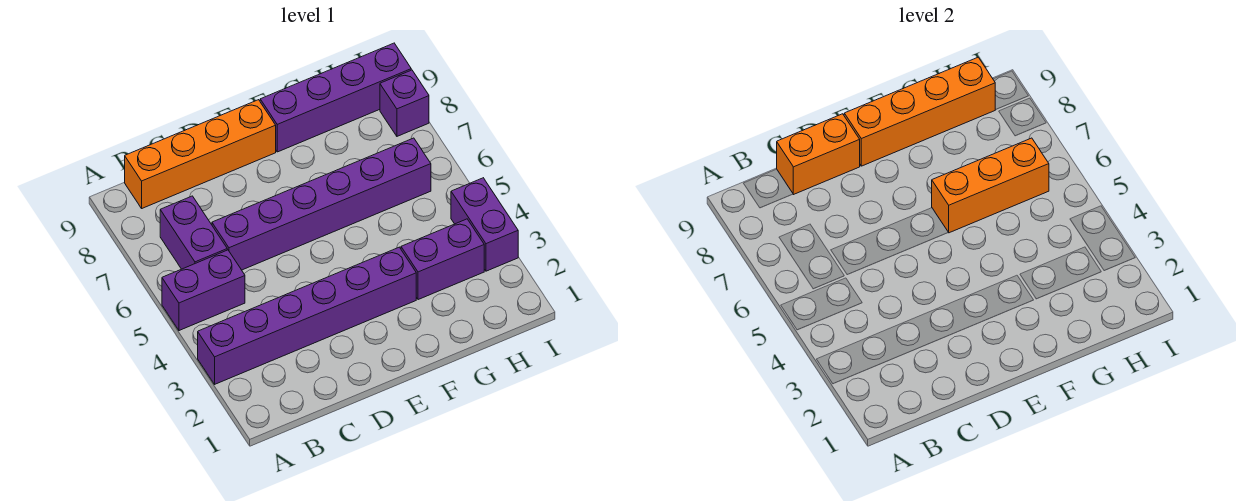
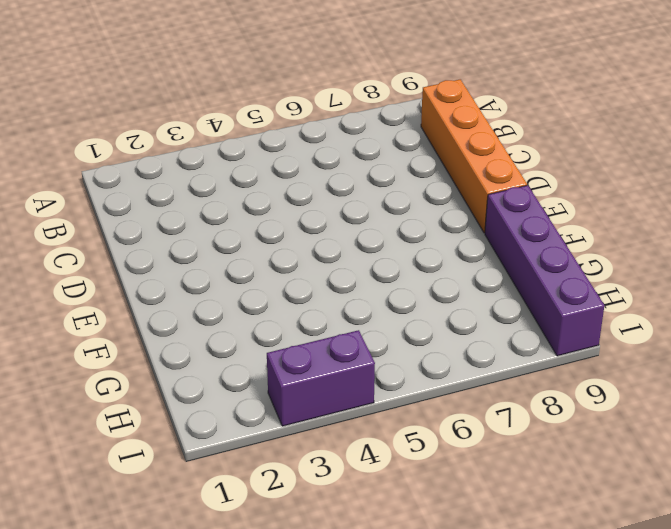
none -> purple 1x6 brick [198,247,416,384]
none -> purple 1x2 brick [162,250,245,331]
none -> purple 1x2 brick [160,196,227,269]

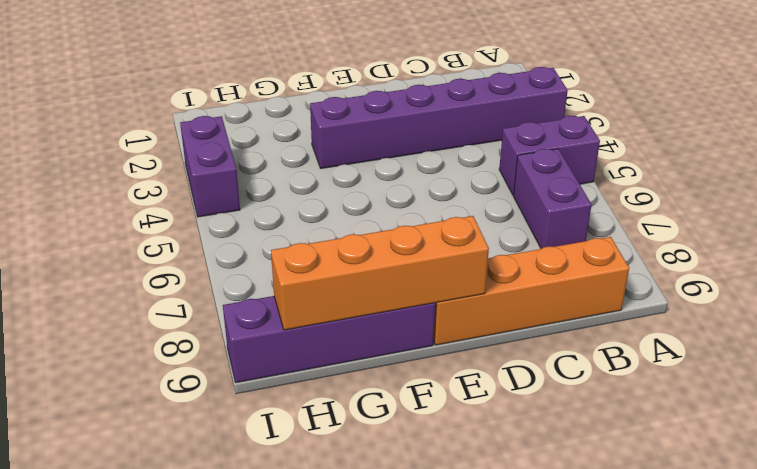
none -> purple 1x6 brick [212,138,431,270]
none -> purple 1x2 brick [401,219,484,300]
none -> purple 1x1 brick [380,70,429,136]

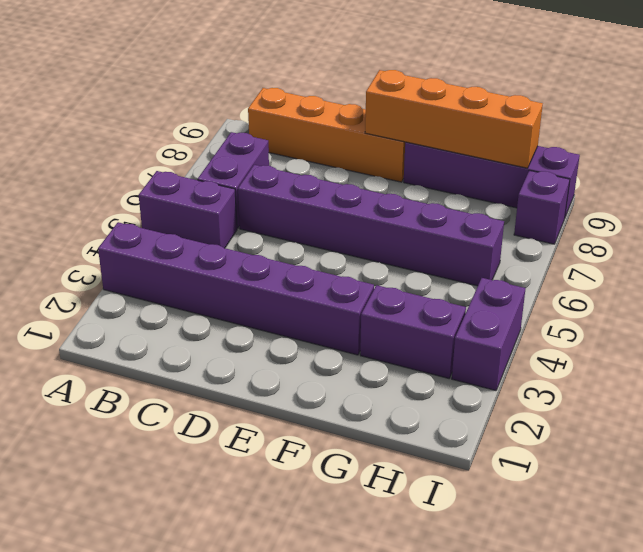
none -> orange 1x2 brick [777,114,860,195]
none -> orange 1x3 brick [932,138,1049,233]

